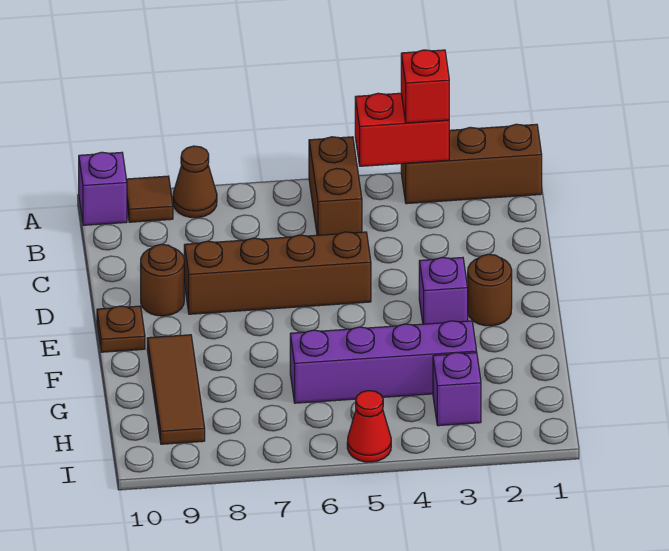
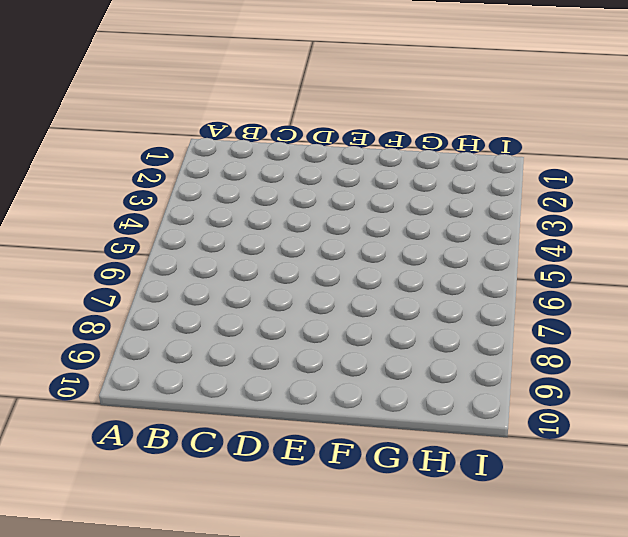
none -> brown 1x3 brick [401,124,542,204]
none -> brown 1x2 brick [309,137,362,235]
none -> brown 1x1 cone [173,146,217,218]

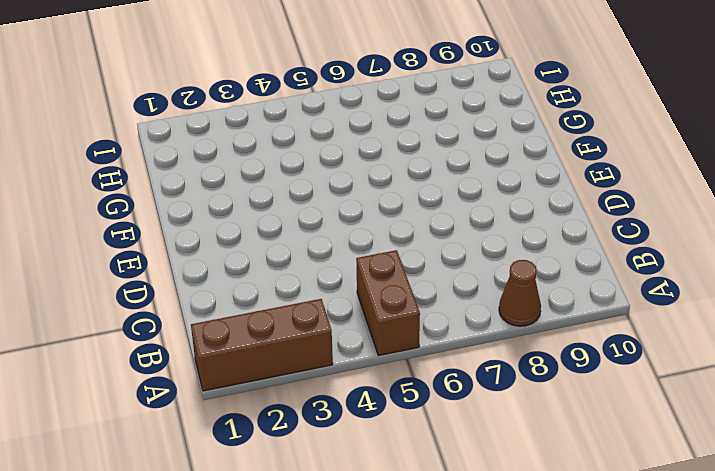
none -> brown 1x1 tile [126,176,173,222]
none -> purple 1x1 brick [79,152,127,225]
none -> brown 1x4 brick [184,232,371,314]

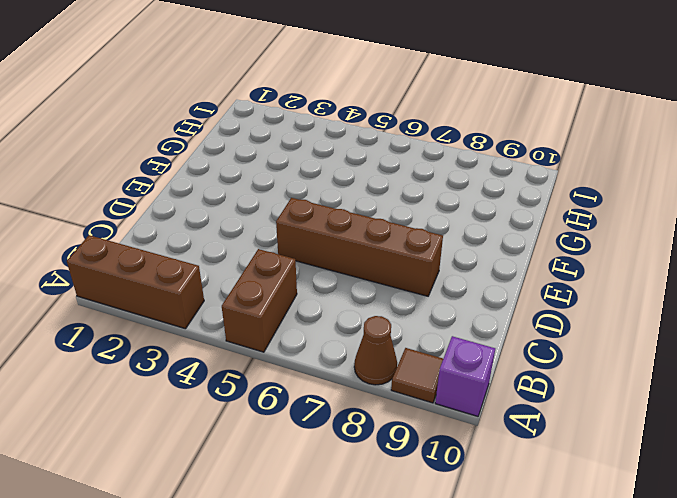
none -> brown 1x1 round brick [141,244,184,316]
none -> brown 1x1 round brick [468,254,512,326]
none -> purple 1x1 brick [419,257,468,324]

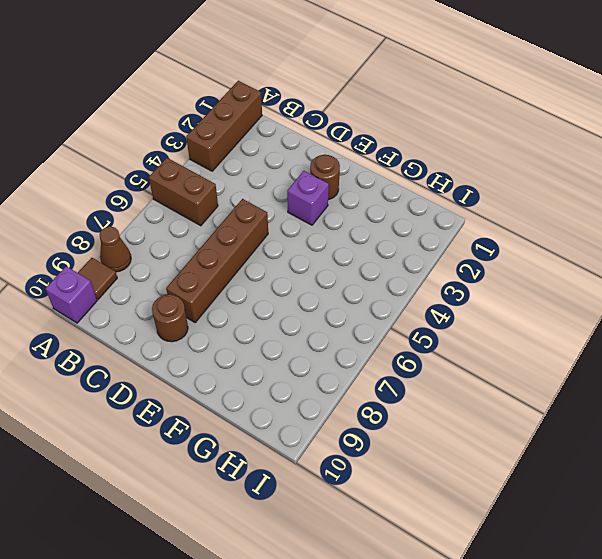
none -> brown 1x1 plate [97,306,145,352]
none -> brown 1x3 tile [147,335,205,444]
none -> purple 1x4 brick [290,321,477,403]

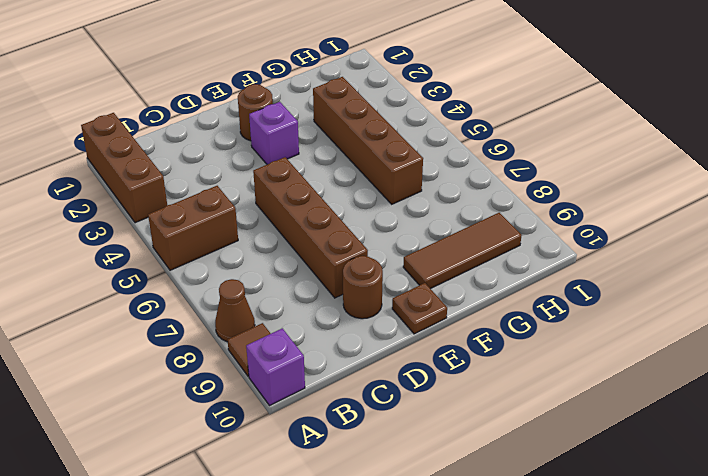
brown 1x4 brick [313,77,423,204] -> purple 1x4 brick [290,321,477,403]
none -> purple 1x1 brick [433,353,481,426]
none -> red 1x1 cone [347,391,391,462]
none -> red 1x2 brick [355,93,449,166]

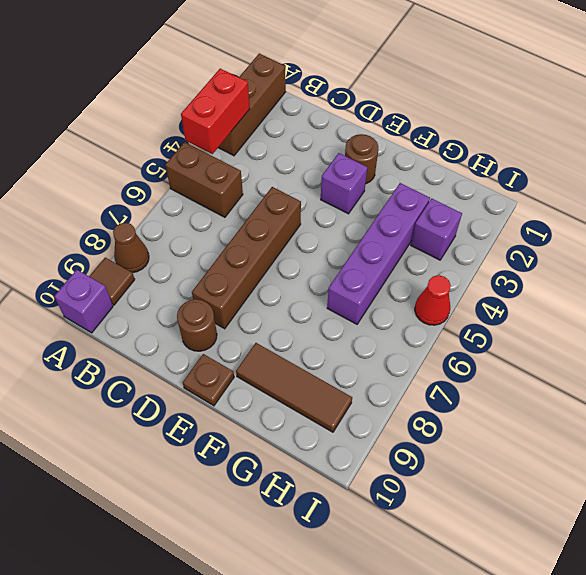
none -> red 1x1 brick [401,50,449,123]

